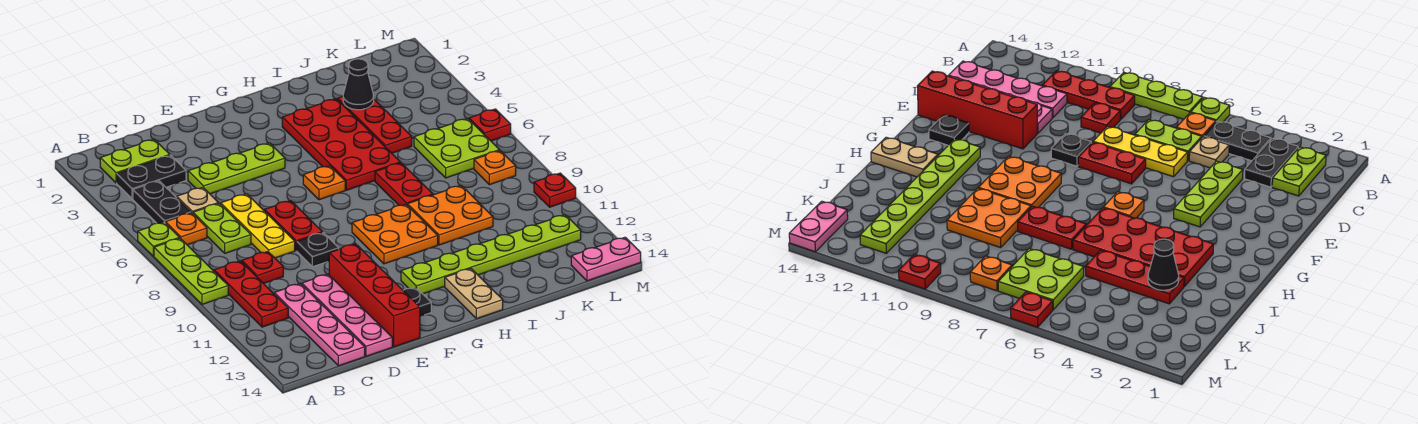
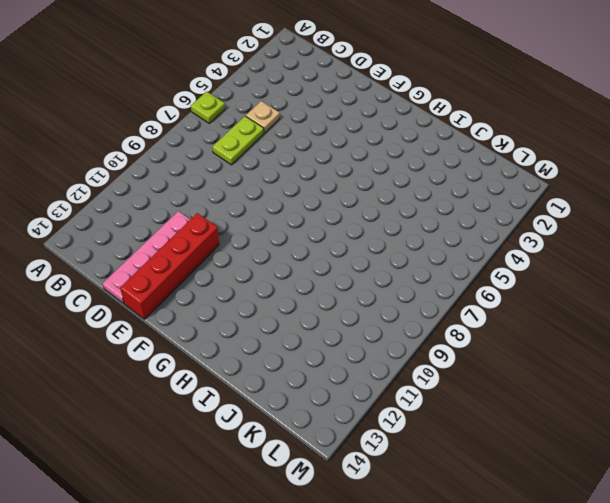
none -> lime 1x3 plate [154,238,228,304]
none -> lime 1x2 plate [100,139,170,183]
none -> black 1x2 plate [117,155,186,199]
none -> black 1x2 plate [133,181,191,223]

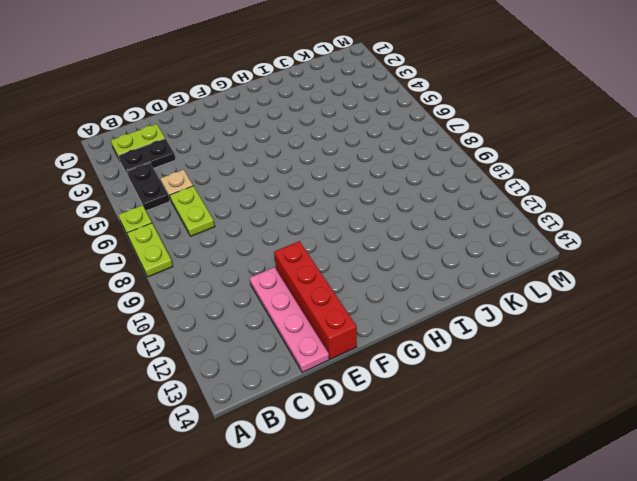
lime 1x2 plate [127,223,173,277] -> lime 1x3 plate [154,238,228,304]
none -> orange 1x1 plate [165,213,207,245]
none -> red 1x3 plate [214,261,288,327]
none -> red 1x1 plate [242,252,283,284]
none -> pink 1x4 plate [274,284,365,366]

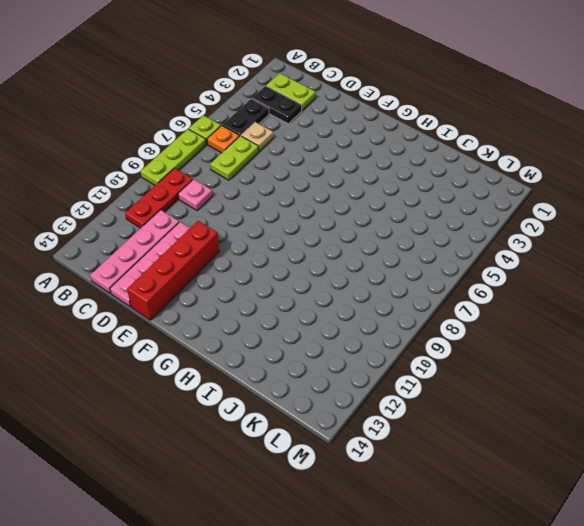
pink 1x1 plate [178,179,212,211] -> red 1x1 plate [242,252,283,284]
none -> lime 1x3 plate [188,143,285,194]
none -> yellow 1x3 plate [221,194,295,258]
none -> red 1x2 plate [264,201,322,251]
none -> black 1x1 plate [297,233,339,267]

